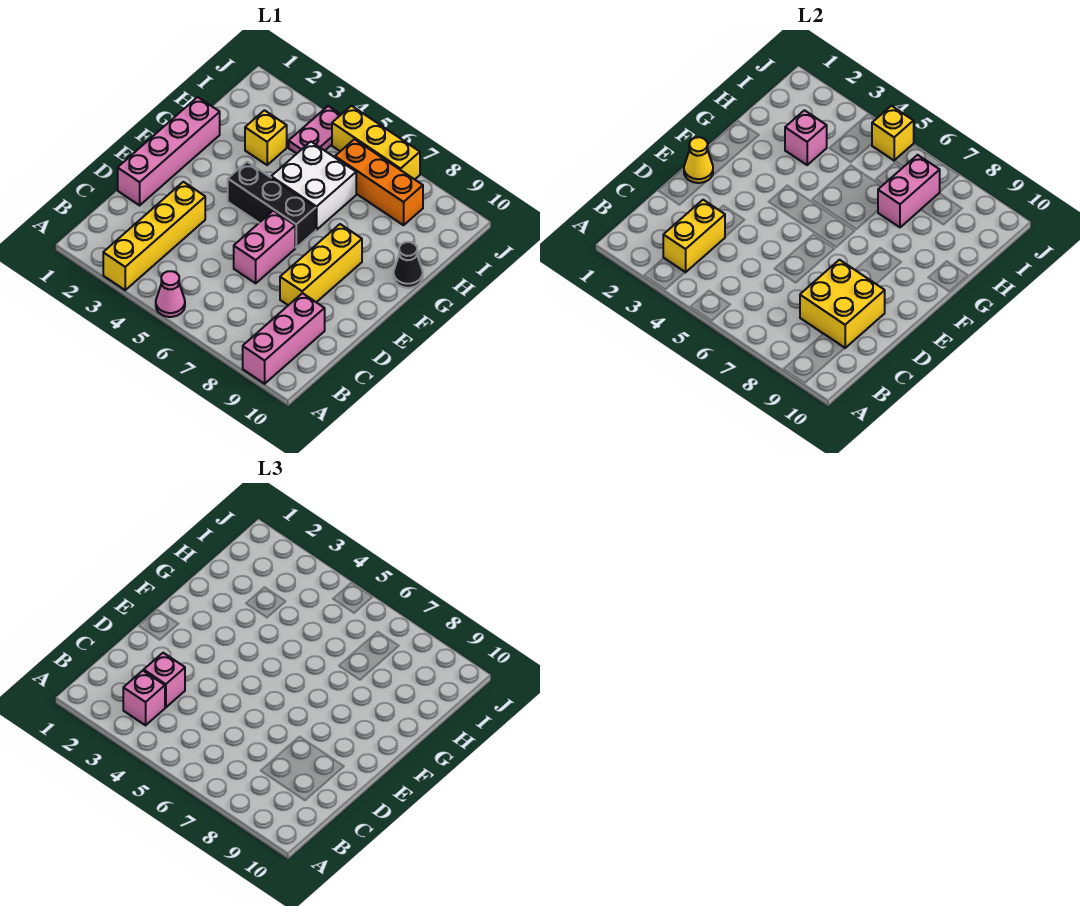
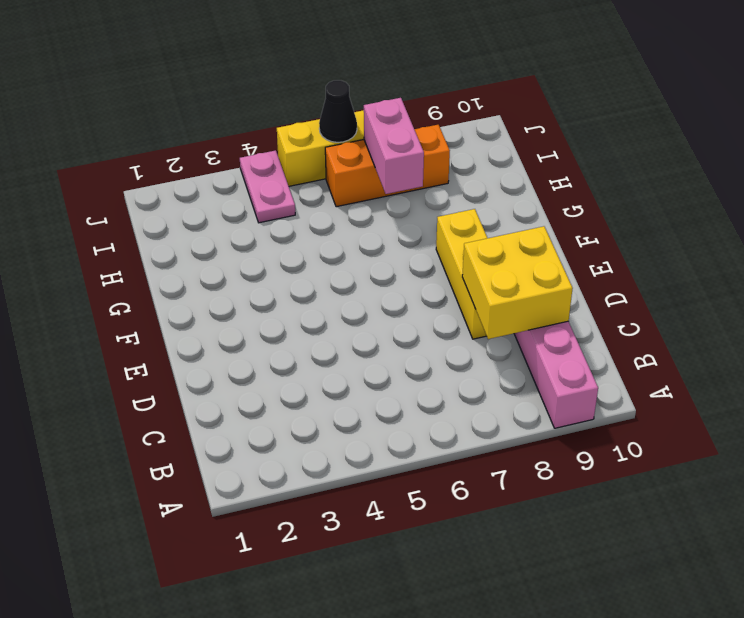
black 1x1 cone [319,80,357,142] -> black 1x1 cone moved to [394,242,423,288]
none -> yellow 1x4 brick [103,182,205,290]
none -> pink 1x1 cone [156,271,185,317]
none -> pink 1x4 brick [118,97,220,205]

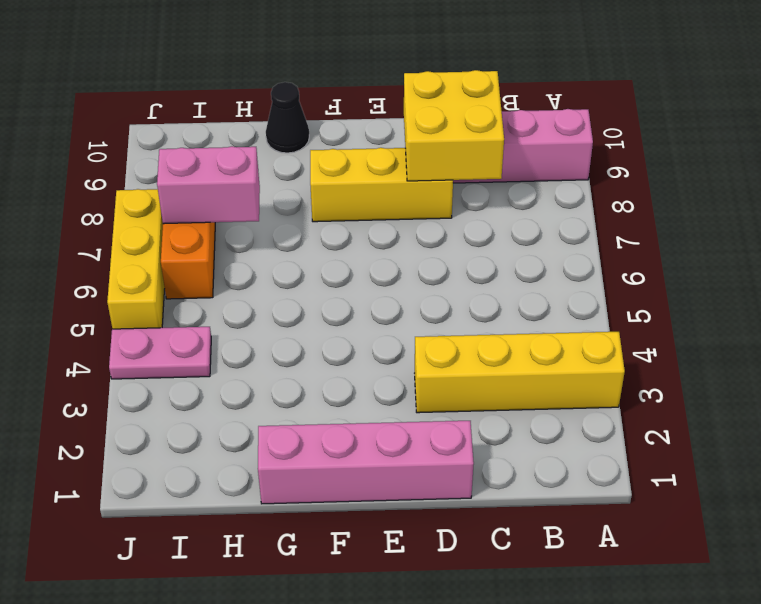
none -> pink 1x1 cone [156,271,185,317]
none -> pink 1x2 brick [234,211,295,283]
none -> black 1x3 brick [228,162,316,247]

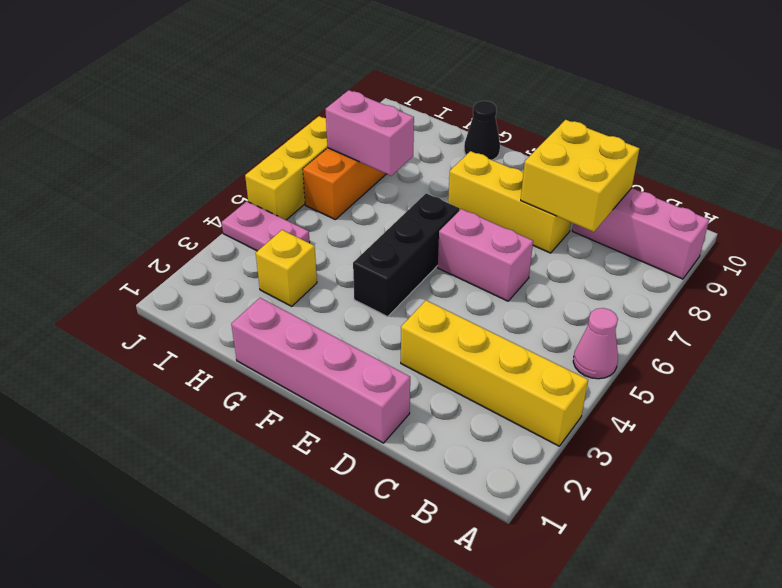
none -> white 2x2 brick [271,142,356,230]
none -> yellow 1x2 brick [663,200,725,272]
none -> yellow 1x1 cone [684,137,713,183]

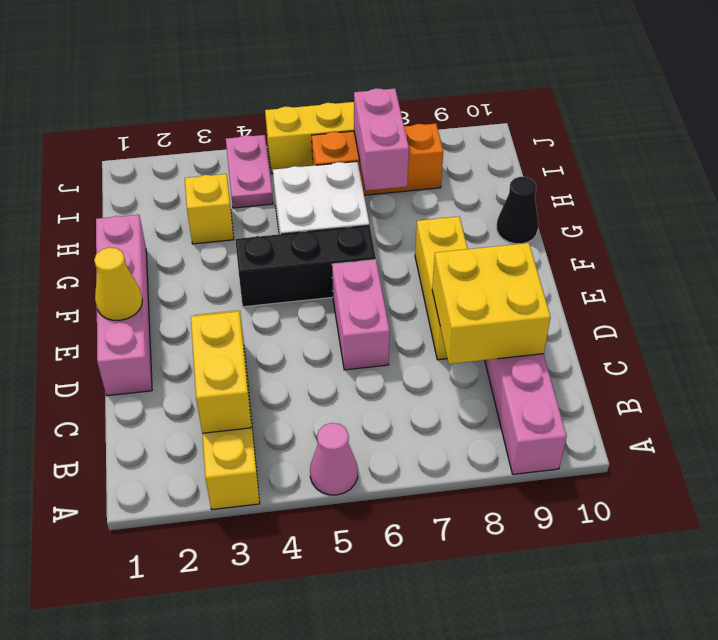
none -> pink 1x1 brick [785,110,827,165]
none -> yellow 1x1 brick [872,106,914,161]
none -> pink 1x1 brick [123,671,165,725]

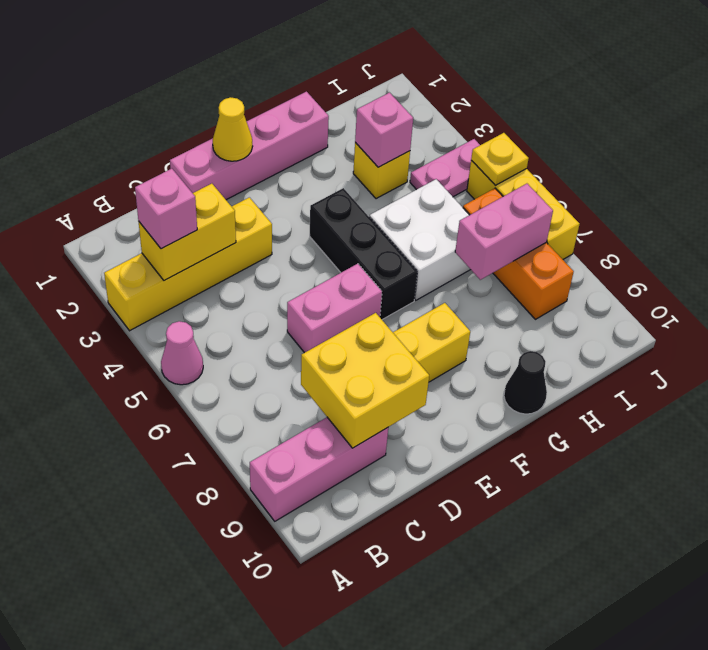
yellow 1x1 plate [471,133,529,185] -> yellow 1x1 brick [872,106,914,161]
none -> pink 1x1 brick [144,653,185,708]

